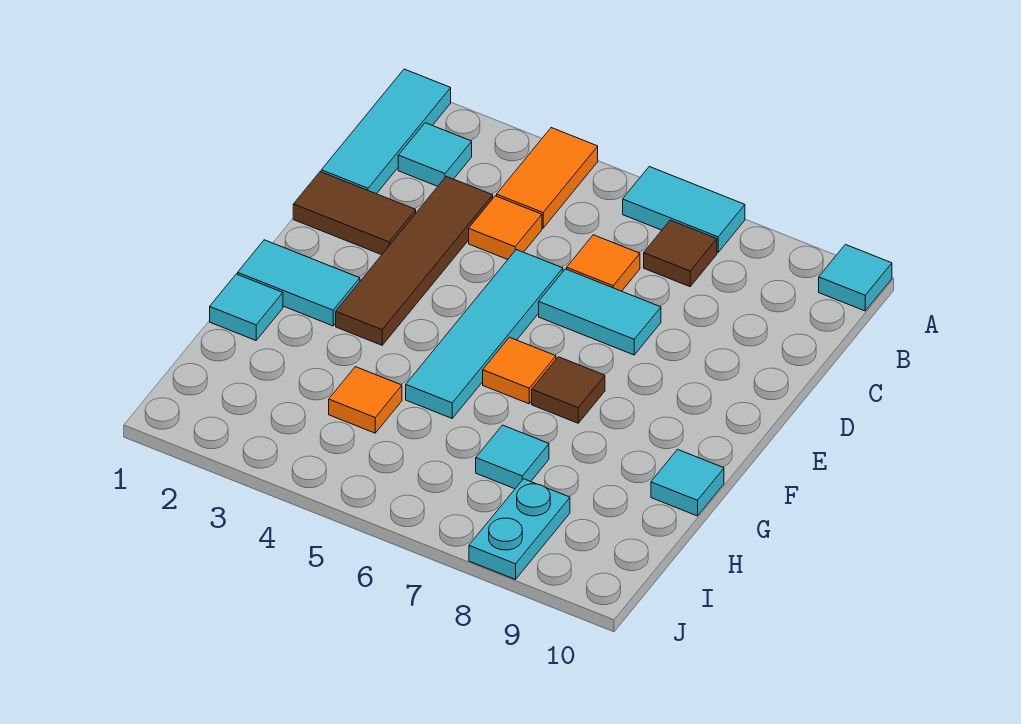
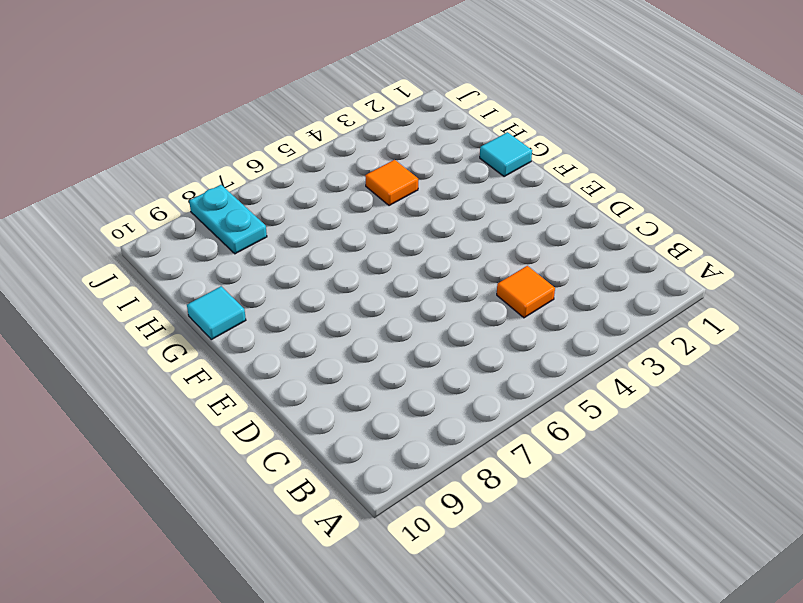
none -> cyan 1x3 tile [321,69,451,194]
none -> orange 1x2 tile [497,128,598,228]
none -> cyan 1x2 tile [623,167,745,252]

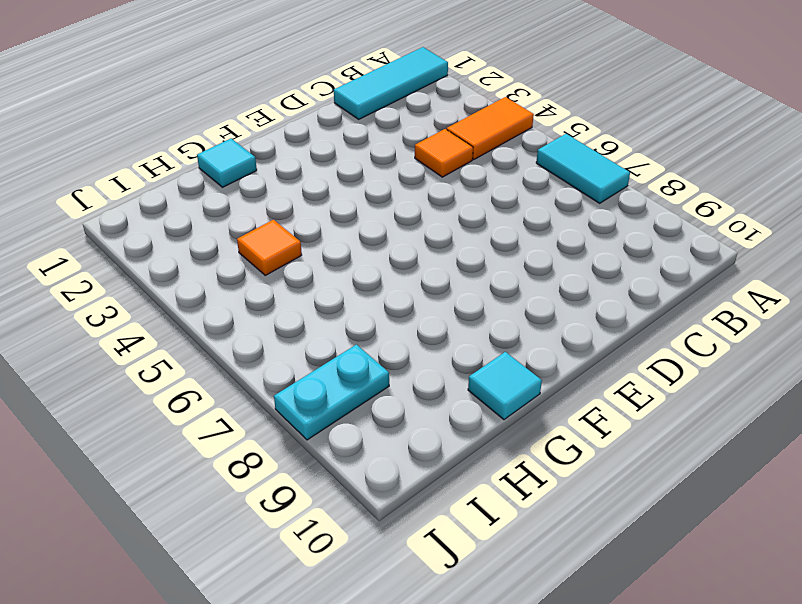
none -> cyan 1x1 tile [819,245,892,311]
none -> cyan 1x1 tile [398,123,472,186]
none -> brown 1x1 tile [644,220,717,287]

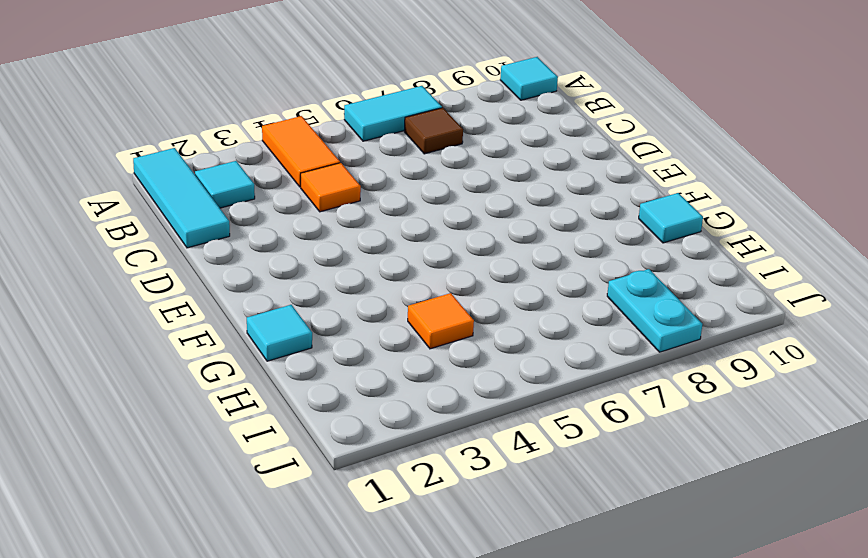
none -> brown 1x4 tile [336,176,493,345]
none -> orange 1x1 tile [567,235,640,291]
none -> brown 1x2 tile [293,172,416,255]

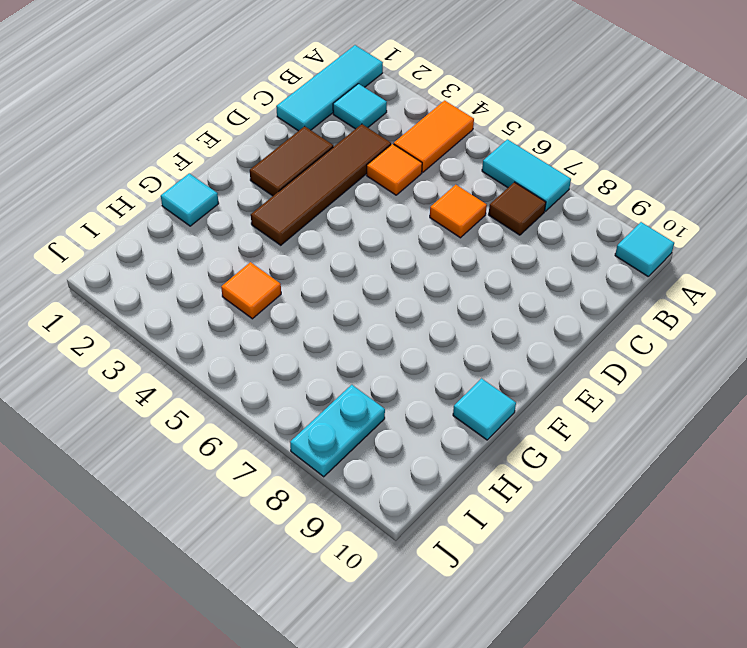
brown 1x2 tile [250,126,333,196] -> brown 1x2 tile turned to [293,172,416,255]
none -> cyan 1x4 tile [406,250,563,418]
none -> cyan 1x2 tile [539,269,661,355]
none -> cyan 1x2 tile [238,240,360,326]

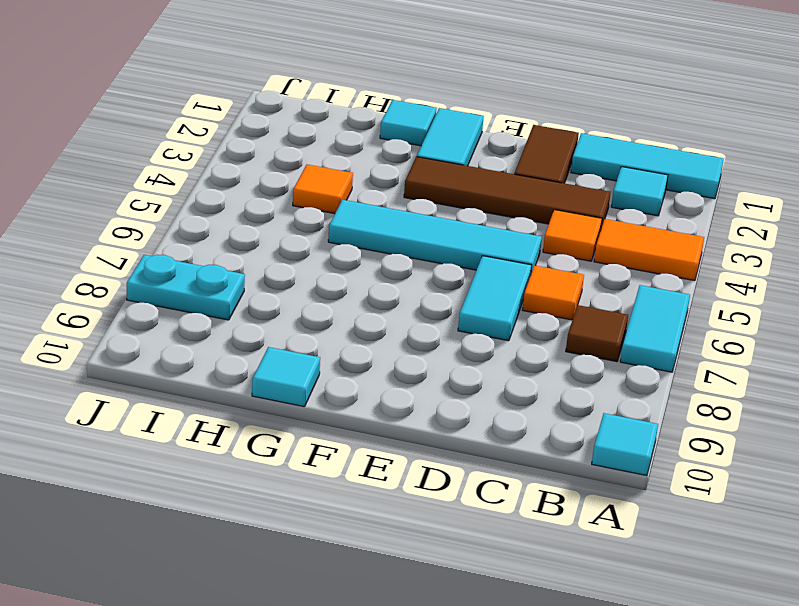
none -> orange 1x1 tile [483,337,556,404]
none -> brown 1x1 tile [532,357,605,423]
none -> cyan 1x1 tile [476,425,549,489]

